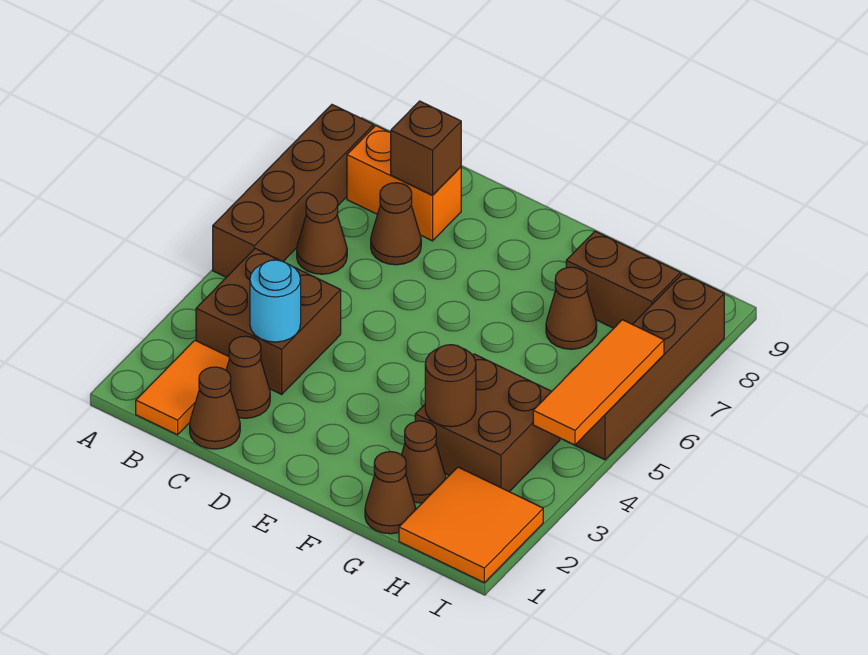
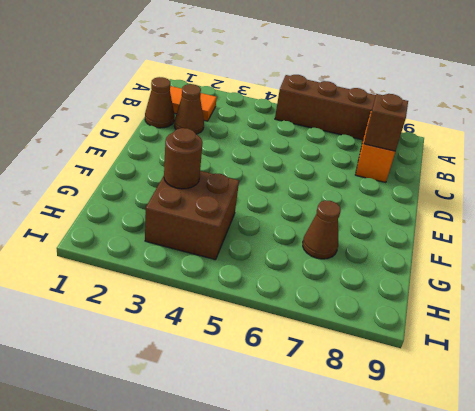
none -> brown 2x2 brick [196,249,341,394]
none -> brown 1x1 cone [297,192,347,274]
none -> brown 1x1 cone [371,183,421,265]

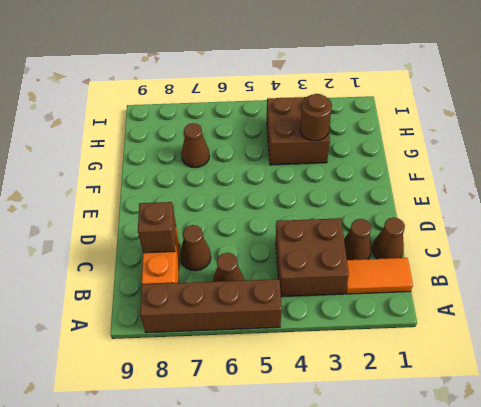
none -> brown 1x1 cone [365,452,416,534]
none -> brown 1x1 cone [402,421,446,503]
none -> brown 1x2 brick [566,231,681,328]

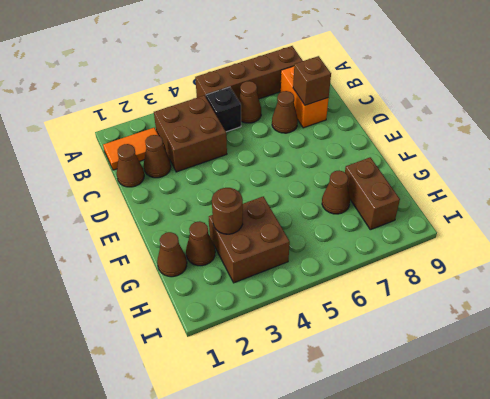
black 1x1 brick [206,87,241,132] -> none
none -> orange 2x2 tile [399,467,543,583]
none -> brown 1x4 brick [575,273,724,460]
none -> cyan 1x1 round brick [250,260,301,342]

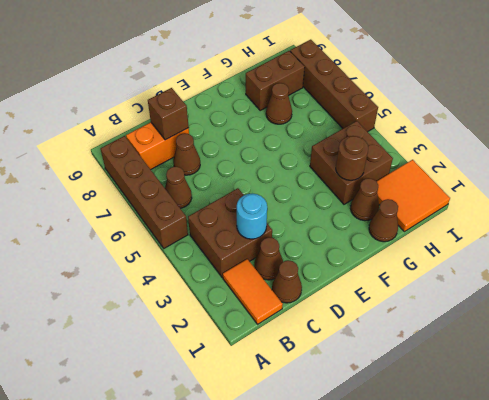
none -> orange 1x3 tile [533,320,664,445]

